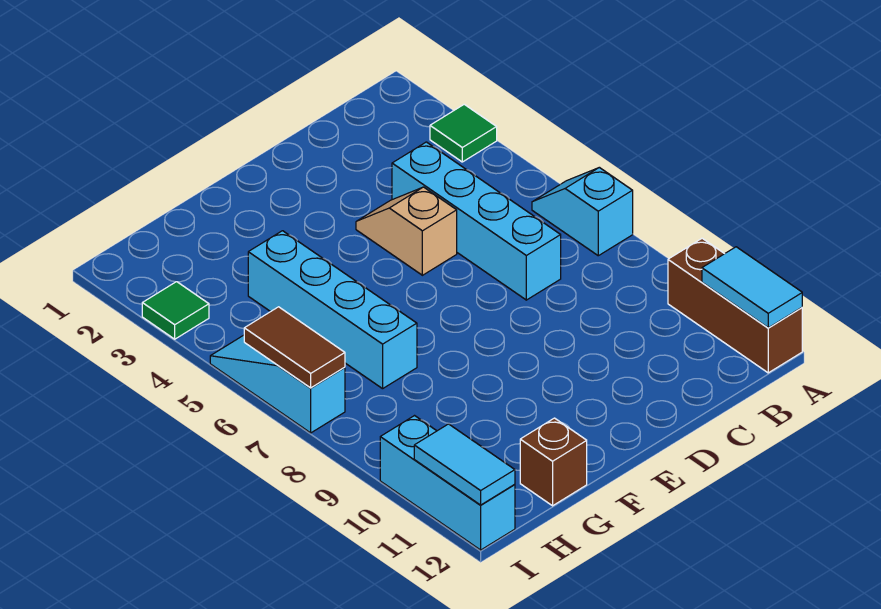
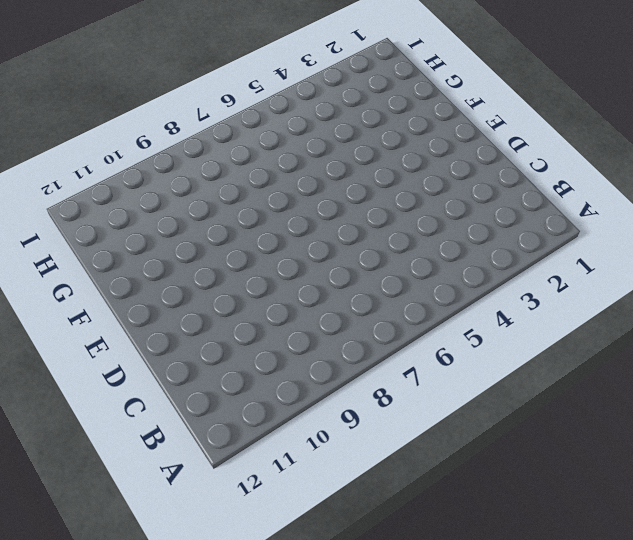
none -> green 1x1 tile [430,104,497,162]
none -> cyan 1x2 slope [532,167,633,256]
none -> brown 1x3 brick [668,238,802,373]

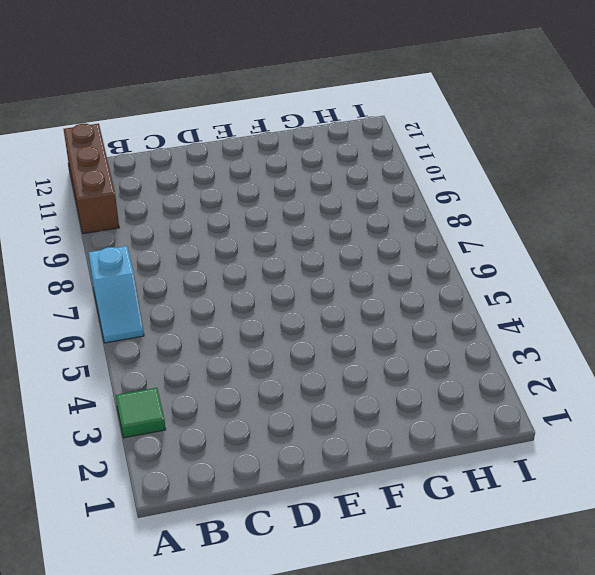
none -> cyan 1x4 brick [392,142,561,300]
none -> tan 1x2 slope [356,187,457,275]
none -> cyan 1x4 brick [248,231,417,389]

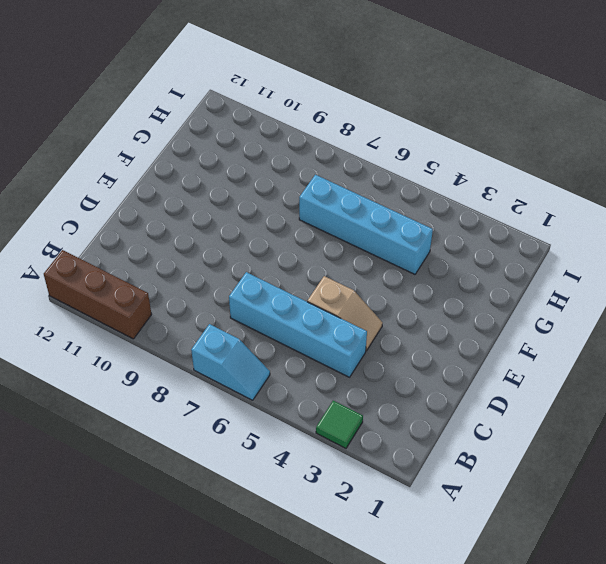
none -> brown 1x1 brick [520,418,587,506]
none -> green 1x1 tile [142,282,209,339]
none -> cyan 1x3 slope [210,335,345,433]

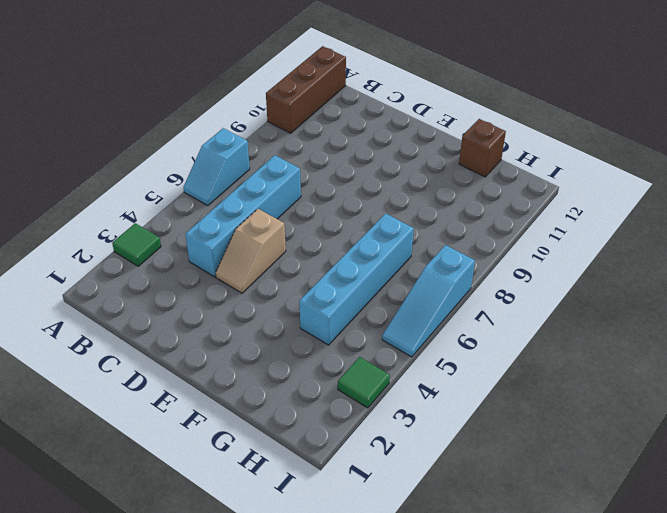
none -> cyan 1x3 brick [380,416,515,550]
none -> cyan 1x2 tile [702,247,802,328]
none -> brown 1x2 tile [244,307,345,388]

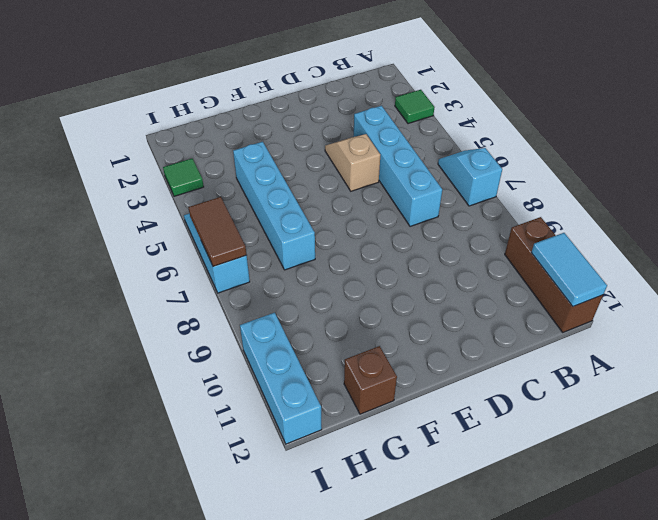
none -> cyan 1x2 tile [414,424,515,505]

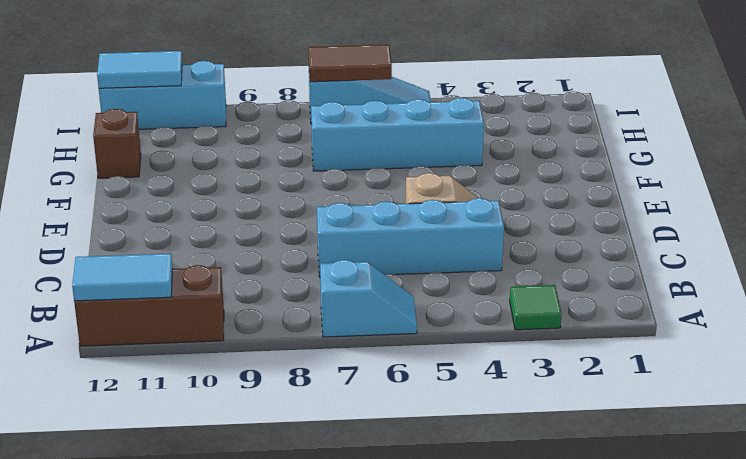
none -> green 1x1 tile [142,282,209,339]

